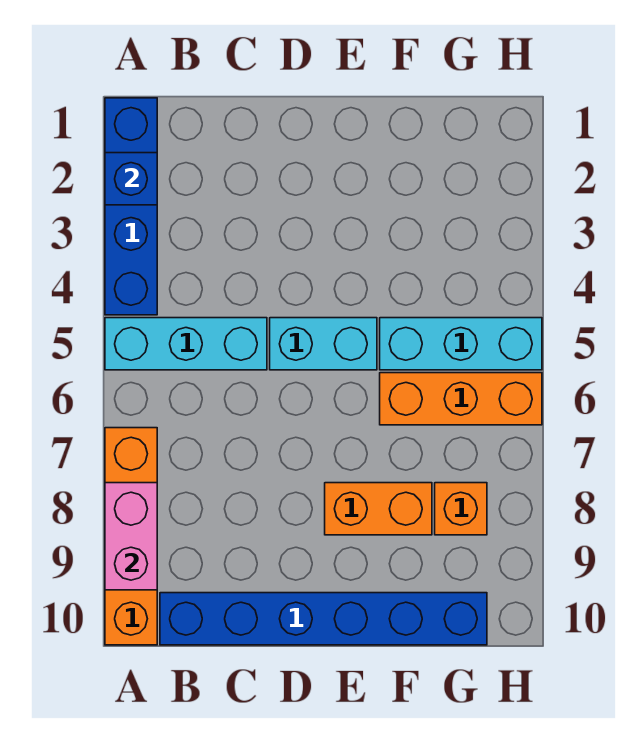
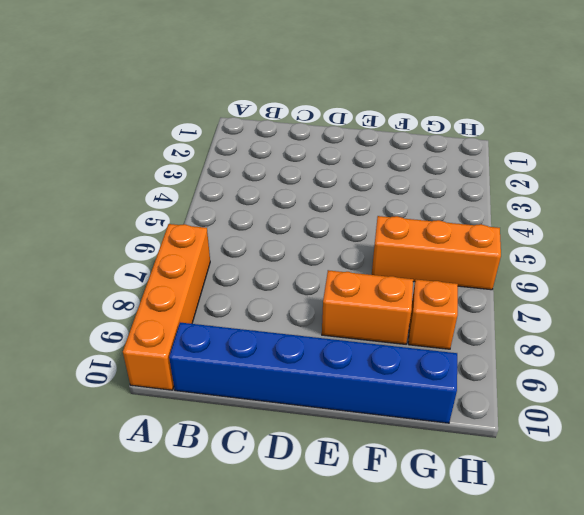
none -> blue 1x4 brick [105,98,157,315]
none -> cyan 1x3 brick [105,318,267,370]

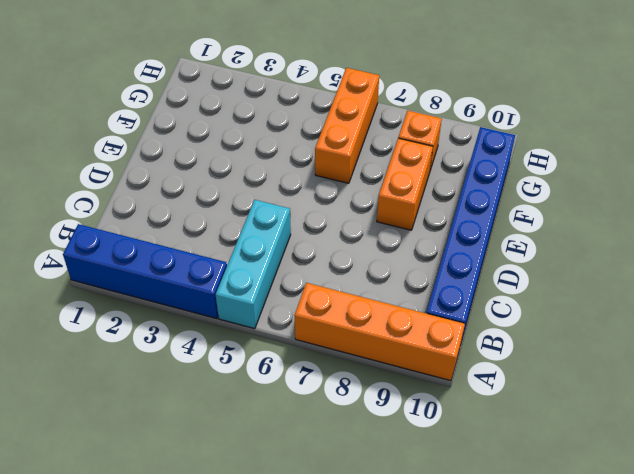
none -> cyan 1x2 brick [270,318,377,370]
none -> cyan 1x3 brick [380,318,542,370]

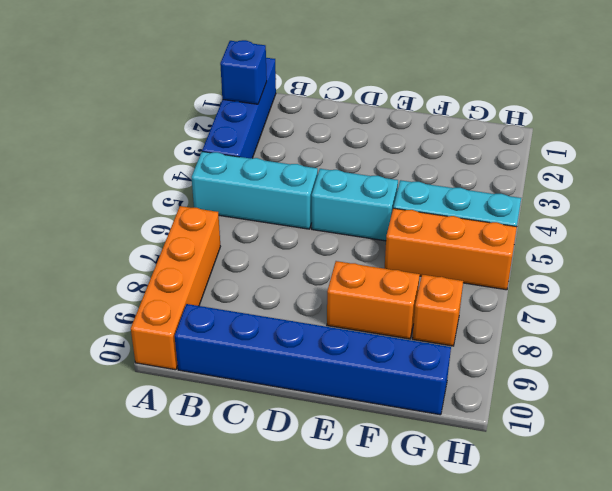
none -> pink 1x2 brick [105,483,157,590]

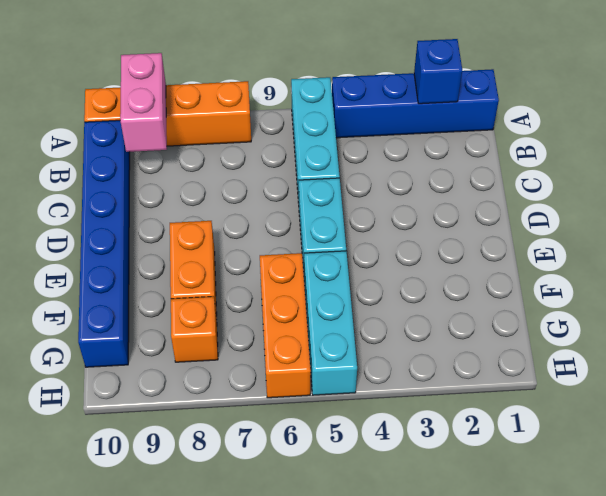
pink 1x2 brick [120,53,167,152] -> pink 1x2 brick turned to [105,483,157,590]

